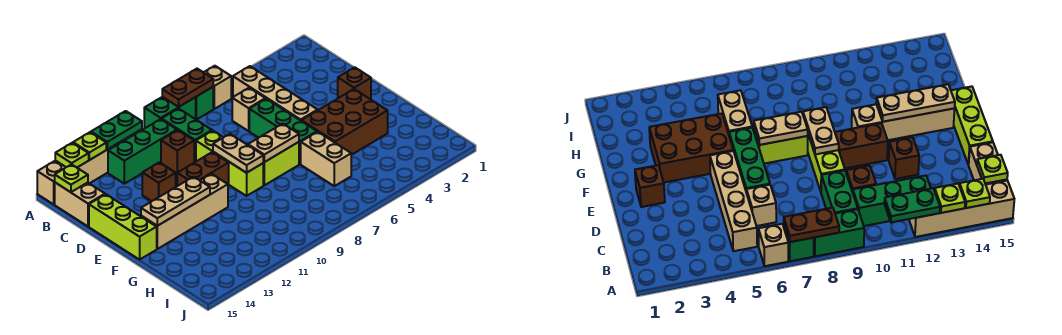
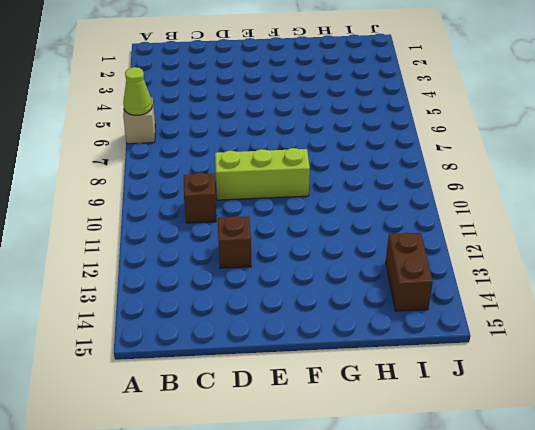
lime 1x1 cone [123,67,152,115] -> none
brown 1x2 brick [386,233,433,311] -> brown 1x2 brick moved to [177,152,229,186]
none -> green 1x1 brick [196,87,213,120]
none -> green 1x2 brick [144,97,196,129]
none -> tan 1x4 brick [37,140,124,204]

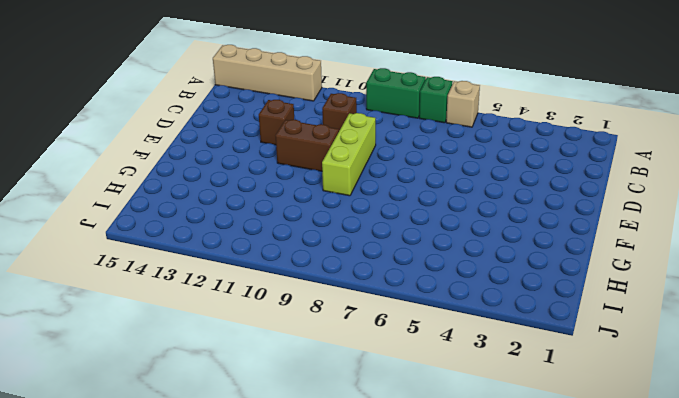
none -> tan 1x4 brick [233,66,318,120]
none -> green 1x2 brick [162,109,212,162]
none -> green 1x3 brick [108,119,177,184]

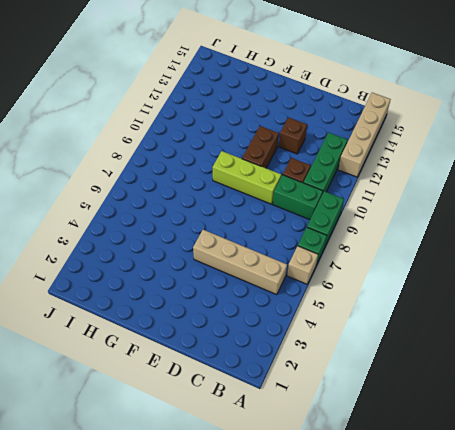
none -> tan 1x2 brick [55,183,105,227]
none -> tan 1x1 brick [232,88,266,131]
none -> green 1x3 brick [249,99,317,164]

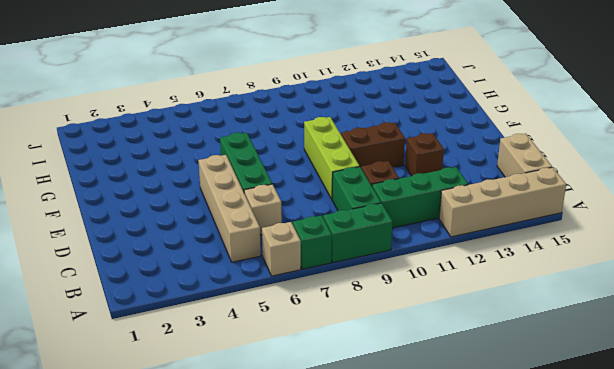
none -> lime 1x3 brick [89,194,157,260]
none -> brown 1x1 brick [338,67,371,99]
none -> brown 2x3 brick [301,89,388,155]

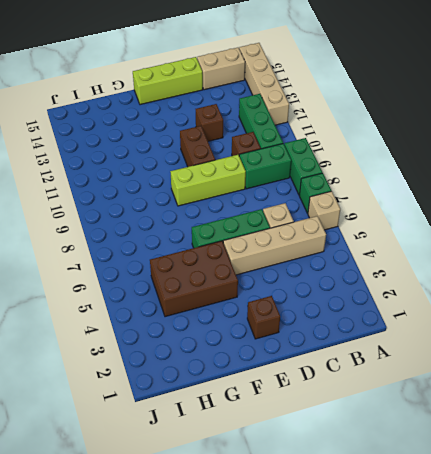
brown 2x3 brick [150,241,238,317] -> brown 2x3 brick turned to [301,89,388,155]
none -> lime 1x2 brick [263,142,299,185]
none -> tan 1x4 brick [141,174,228,249]
none -> tan 1x2 brick [301,132,351,186]

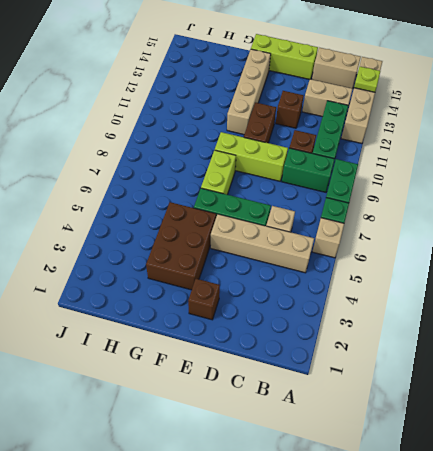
tan 1x2 brick [302,79,352,117] -> tan 1x2 brick moved to [301,132,351,186]
none -> brown 1x2 plate [162,69,213,107]
none -> green 1x2 plate [91,111,142,149]
none -> lime 1x1 plate [73,132,106,160]

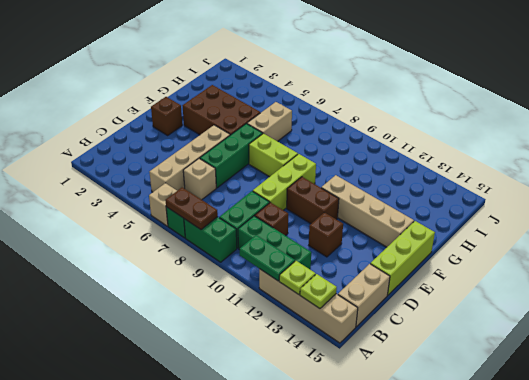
none -> lime 1x1 plate [55,164,88,192]
none -> tan 1x2 plate [213,134,263,173]
none -> tan 1x2 plate [248,124,299,162]

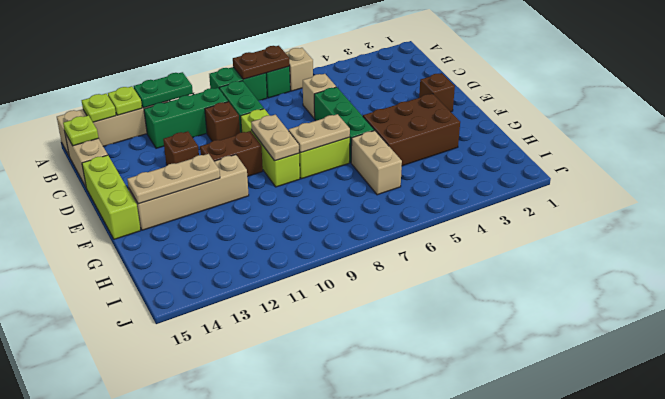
none -> tan 1x4 brick [233,66,318,120]

